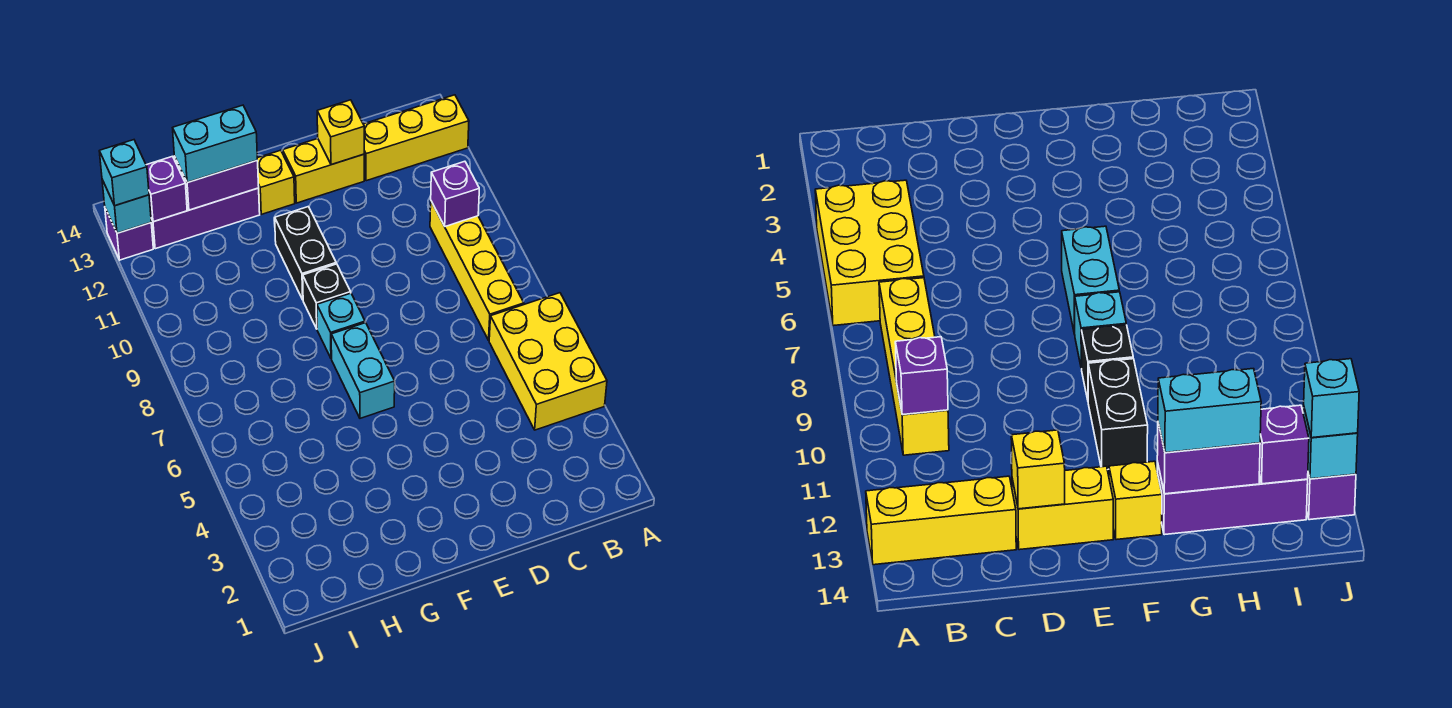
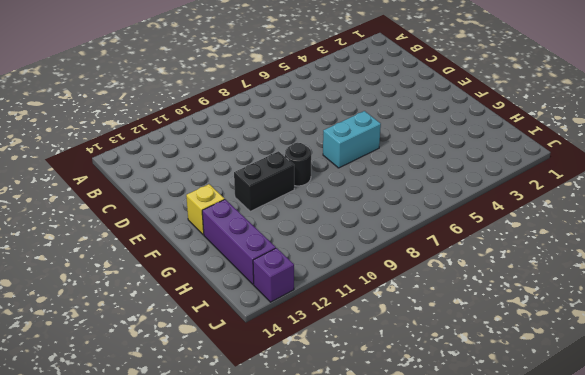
black 1x1 round brick [285,143,311,186] -> black 1x1 brick [303,264,351,329]
none -> yellow 2x3 brick [489,293,607,430]
none -> yellow 1x3 brick [364,95,469,181]
none -> yellow 1x4 brick [430,201,524,340]

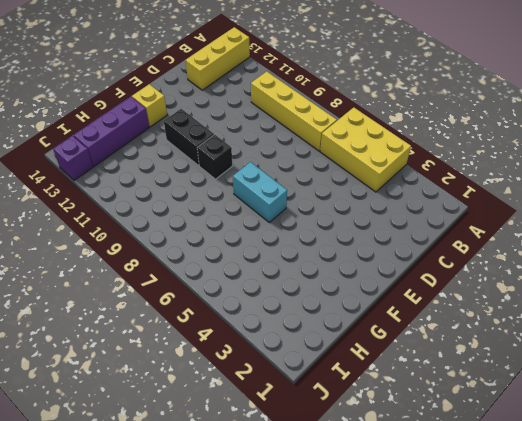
none -> yellow 1x2 brick [283,138,364,203]
none -> cyan 1x1 brick [317,293,365,359]
none -> purple 1x1 brick [431,161,479,226]

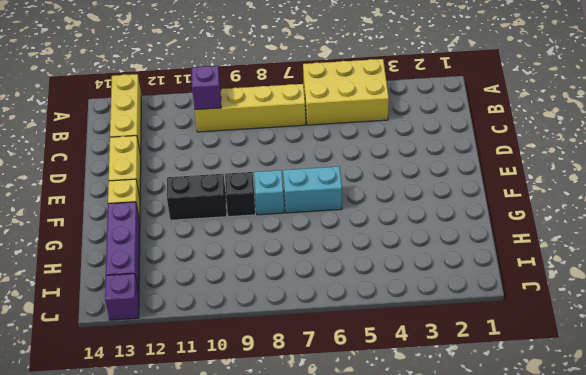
none -> yellow 1x1 brick [317,100,364,165]
none -> purple 1x2 brick [174,156,259,210]
none -> purple 1x1 brick [146,156,187,222]

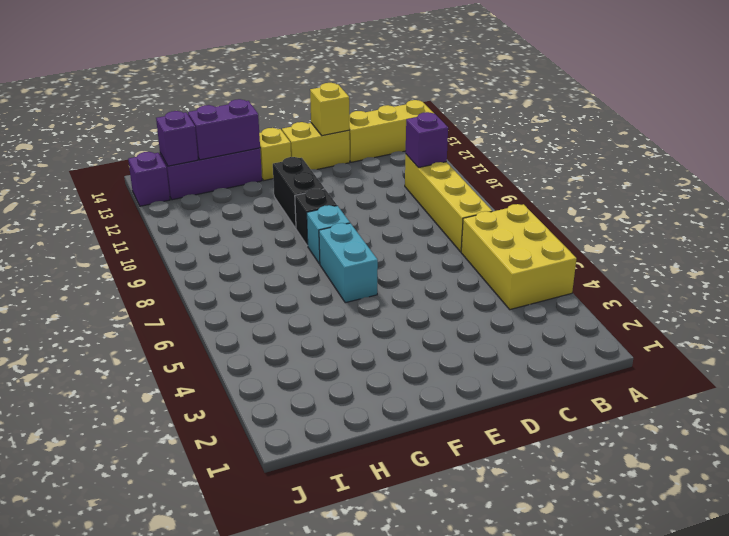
none -> cyan 1x1 brick [102,180,151,233]
none -> cyan 1x2 brick [173,105,257,183]
none -> cyan 1x1 brick [99,140,149,206]

